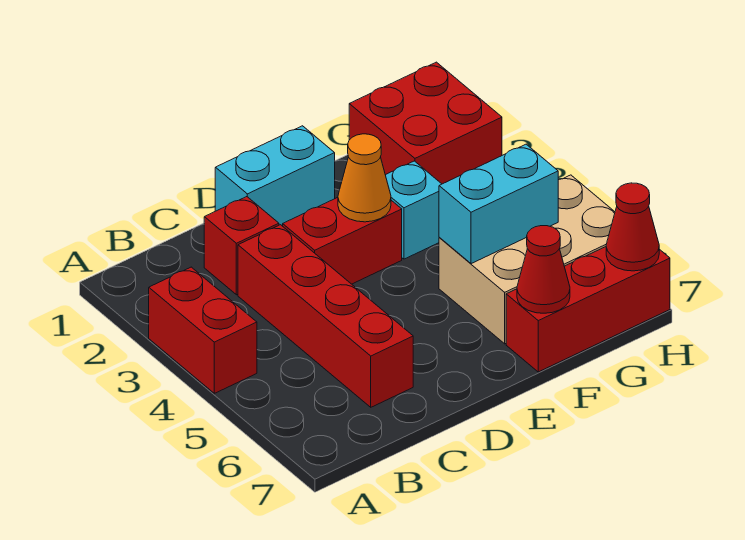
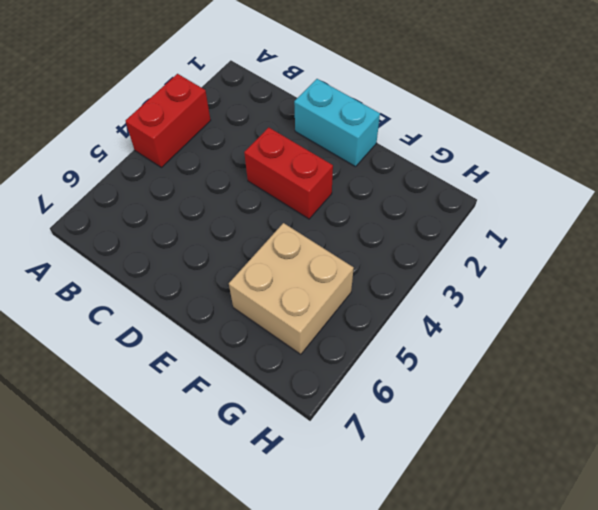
tan 2x2 brick [229,223,354,354] -> tan 2x3 brick [439,175,615,344]
none -> red 1x1 brick [204,197,279,295]
none -> red 1x4 brick [238,225,413,407]
none -> cyan 1x1 brick [386,161,441,259]

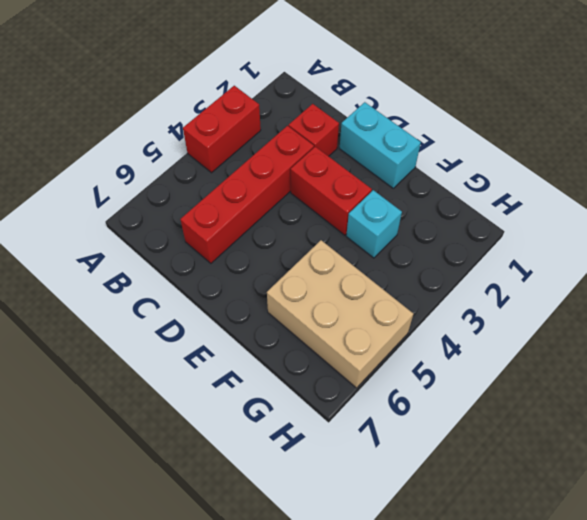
none -> red 1x3 brick [506,247,670,372]
none -> red 2x2 brick [349,62,502,184]
none -> orange 1x1 cone [338,134,391,222]

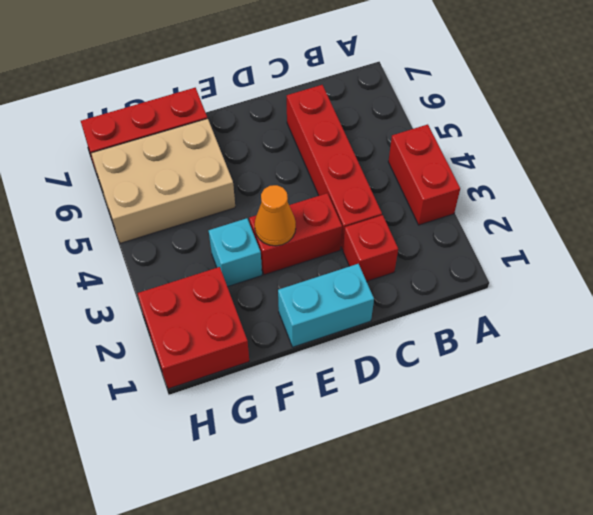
none -> cyan 1x2 brick [439,144,558,264]
none -> red 1x1 cone [517,226,570,313]
none -> red 1x1 cone [606,183,659,271]

